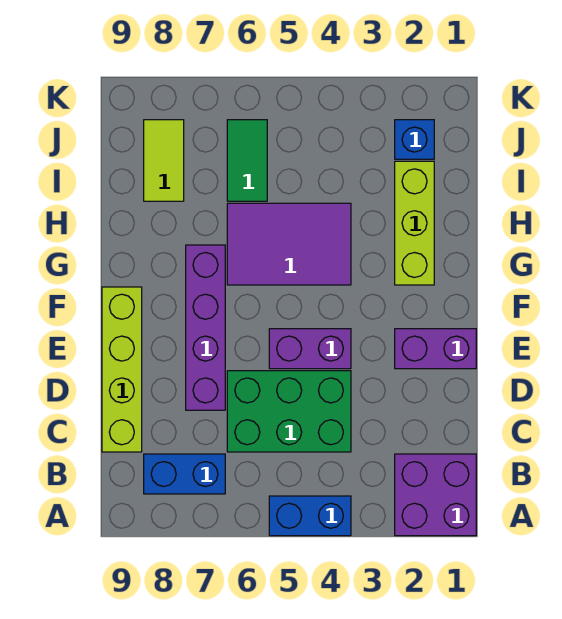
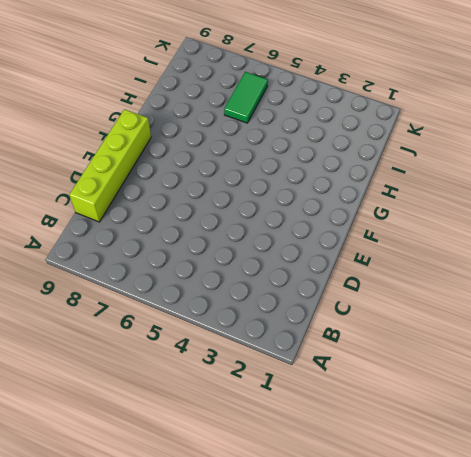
none -> purple 2x2 brick [395,454,476,536]
none -> blue 1x2 brick [269,496,351,536]
none -> blue 1x2 brick [144,454,225,494]

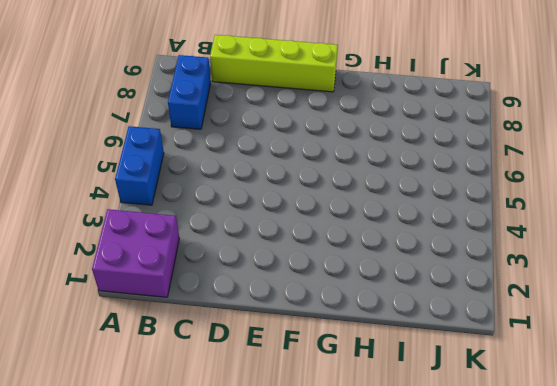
none -> green 2x3 brick [227,371,351,452]
none -> purple 1x4 brick [186,245,225,410]
none -> purple 1x2 brick [395,329,476,369]

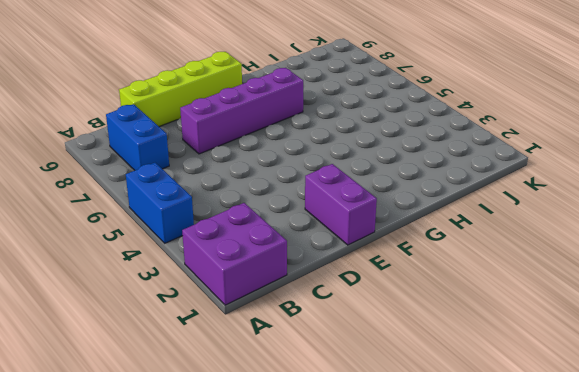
none -> green 2x3 brick [227,371,351,452]
none -> purple 1x2 brick [269,329,351,369]
none -> lime 1x3 brick [395,161,434,285]

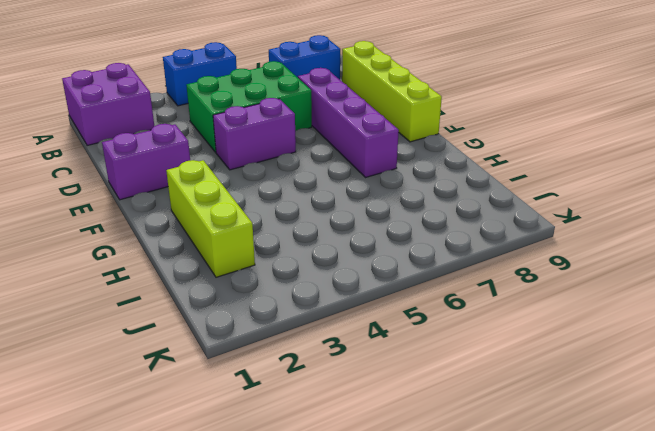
none -> purple 2x3 tile [227,203,351,285]
none -> green 1x2 tile [227,120,267,201]
none -> lime 1x2 tile [144,120,184,201]

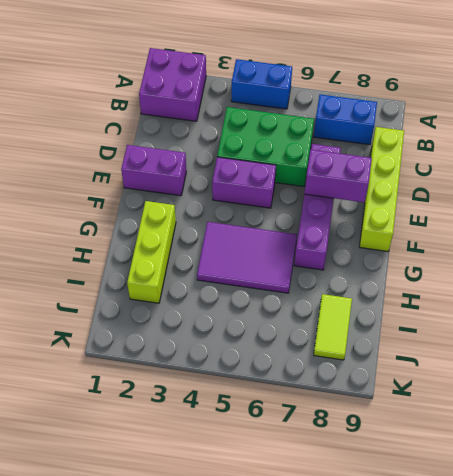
purple 1x2 brick [304,150,372,202] -> none
none -> green 1x2 tile [227,120,267,201]
none -> blue 1x1 brick [395,120,434,159]

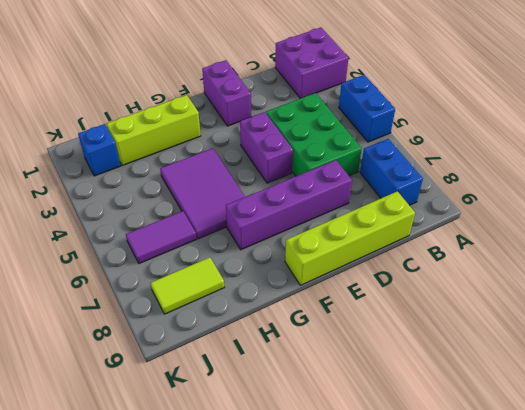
purple 1x2 tile [126,211,196,264] -> green 1x2 tile [227,120,267,201]

